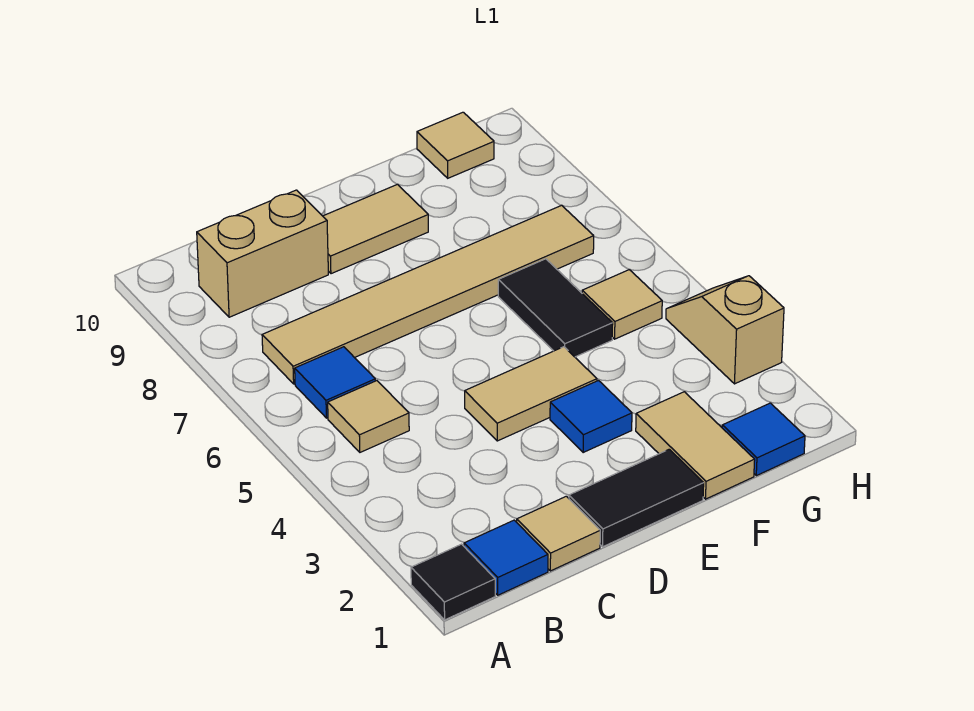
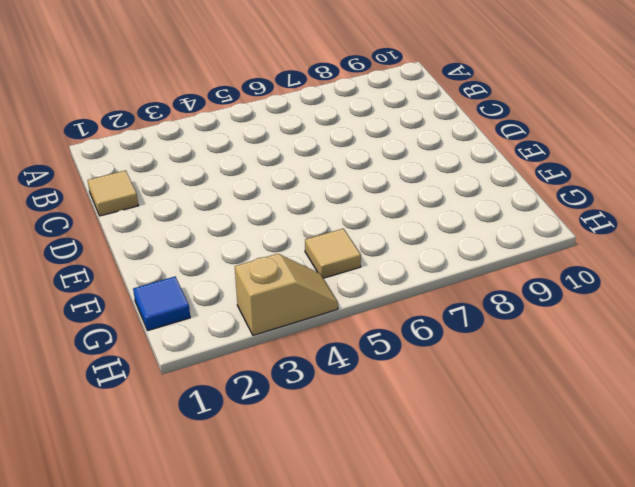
none -> black 1x1 tile [411,544,495,620]
none -> blue 1x1 tile [464,520,548,595]
none -> tan 1x1 tile [328,381,409,452]

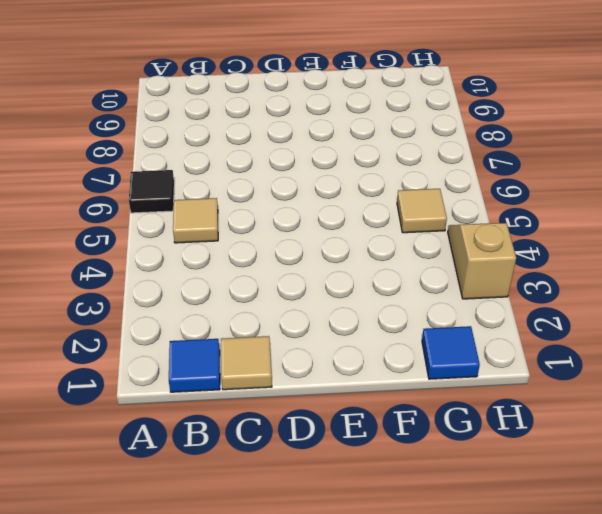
black 1x1 tile [129,170,174,213] -> black 1x1 tile moved to [411,544,495,620]
none -> blue 1x1 tile [295,347,375,418]
none -> tan 1x6 tile [262,205,594,384]
none -> tan 1x2 brick [197,190,328,317]

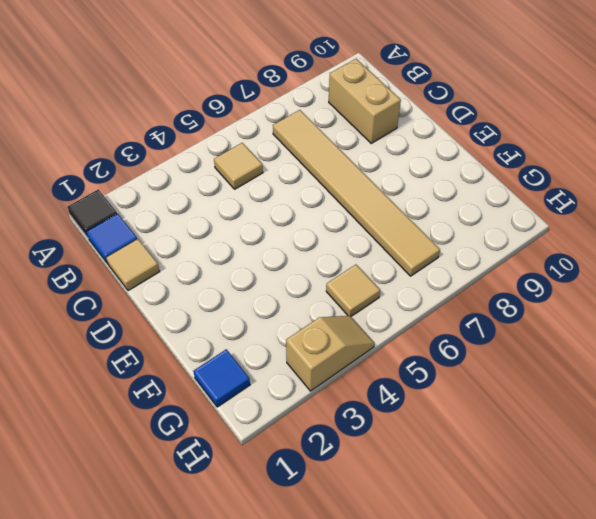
none -> blue 1x1 tile [295,347,375,418]
none -> black 1x2 tile [569,449,704,547]
none -> tan 1x2 tile [465,347,597,441]

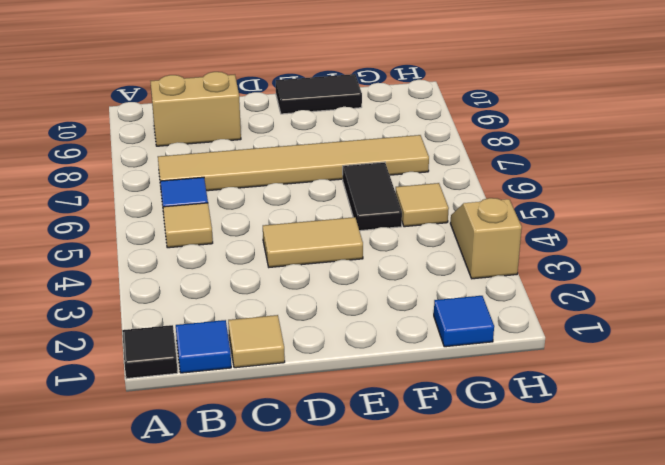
black 1x2 tile [276,74,362,114] -> black 1x2 tile moved to [569,449,704,547]
none -> tan 1x2 tile [323,184,428,274]
none -> blue 1x1 tile [550,381,632,452]
none -> tan 1x2 tile [636,392,755,499]

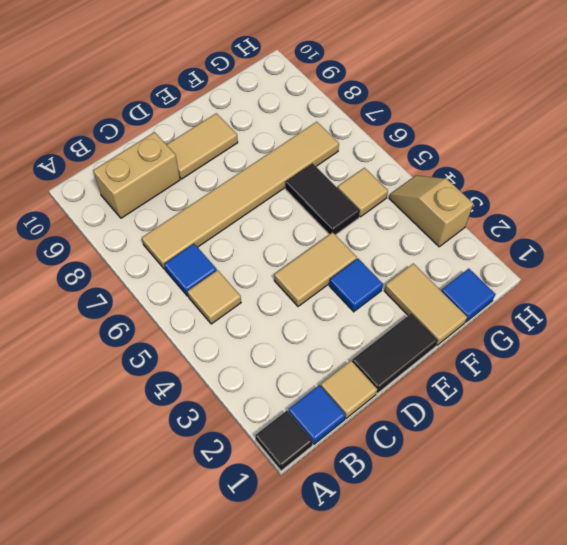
none -> tan 1x1 tile [417,112,494,178]

